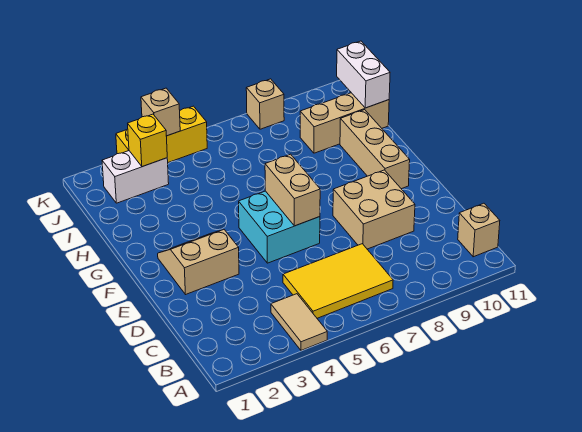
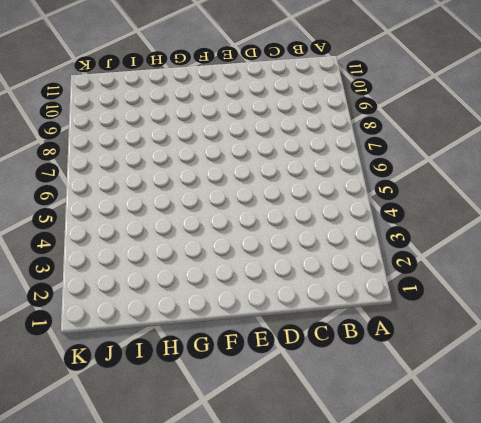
none -> tan 1x2 tile [271,294,327,350]
none -> yellow 2x3 tile [283,244,393,318]
none -> tan 1x1 brick [458,203,500,257]

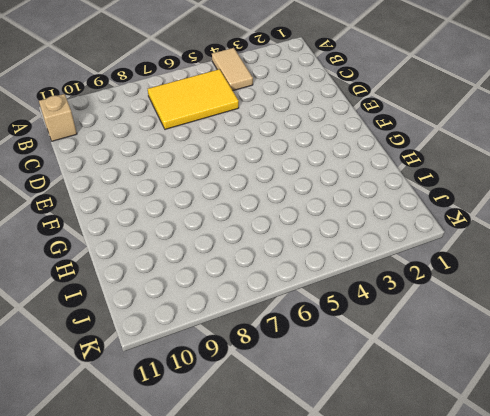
none -> tan 2x2 brick [333,170,415,249]
none -> tan 2x2 slope [158,230,239,295]
none -> cyan 2x2 brick [239,191,320,263]

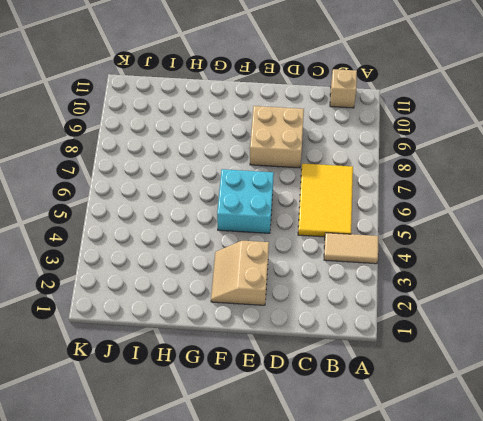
none -> tan 1x3 brick [340,110,410,189]
none -> tan 1x3 brick [300,93,389,153]
none -> white 1x2 brick [102,151,169,203]

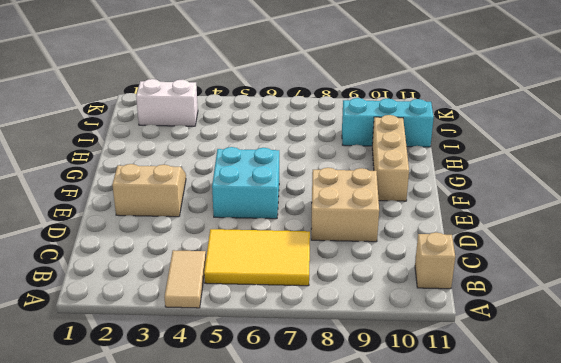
cyan 1x3 brick [342,98,434,147] -> tan 1x3 brick [300,93,389,153]
none -> yellow 1x3 brick [116,106,207,162]
none -> tan 1x1 brick [246,79,284,129]
none -> tan 1x2 brick [265,154,320,226]

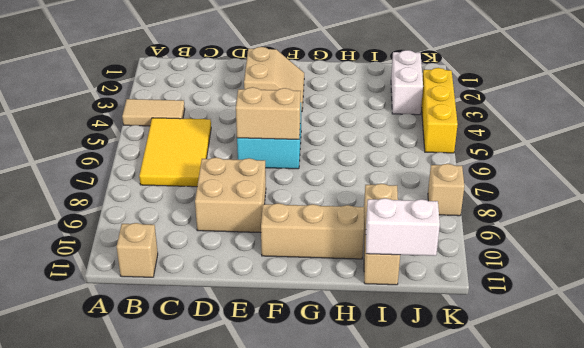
none -> yellow 1x1 brick [128,114,167,167]
none -> tan 1x1 brick [141,88,180,136]

